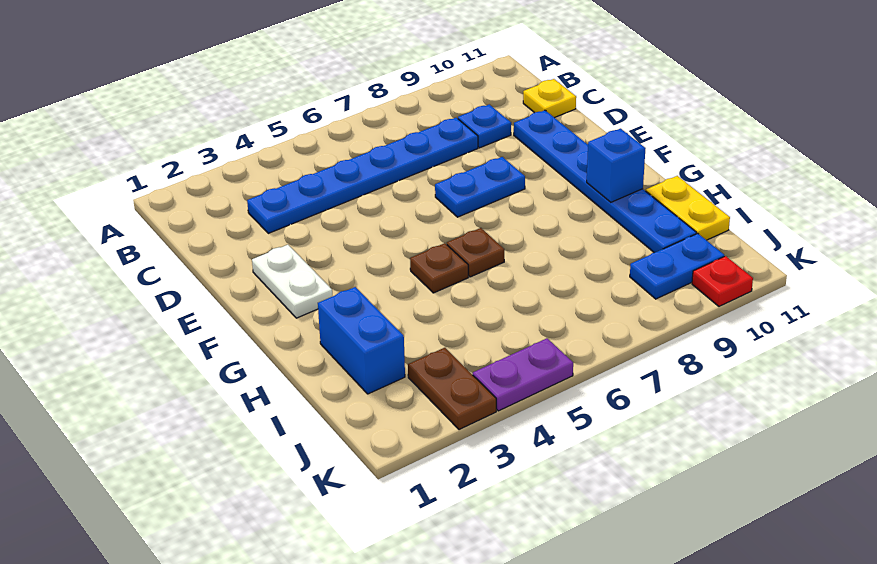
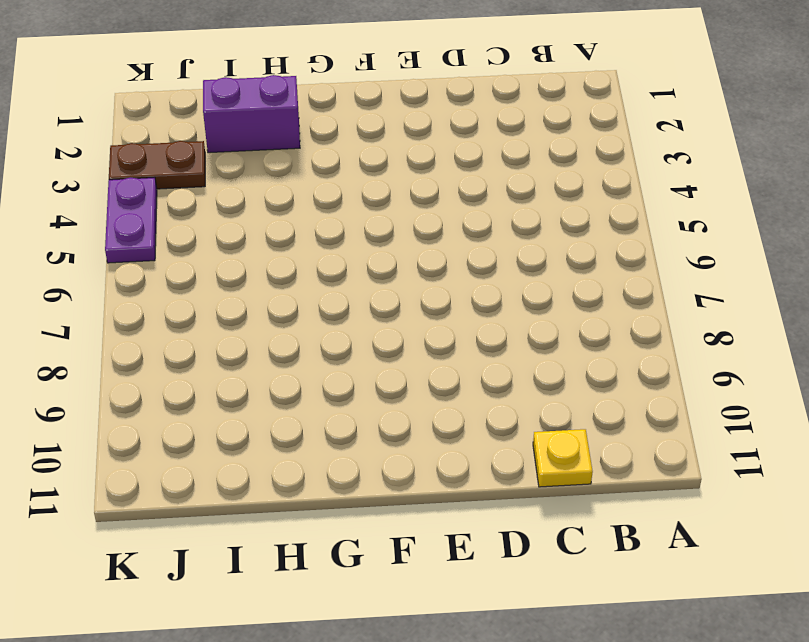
purple 1x2 brick [203,75,300,153] -> blue 1x2 brick [318,287,405,394]
none -> blue 1x6 plate [247,118,478,233]
none -> blue 1x1 plate [458,104,511,148]
none -> blue 1x6 plate [514,110,696,253]

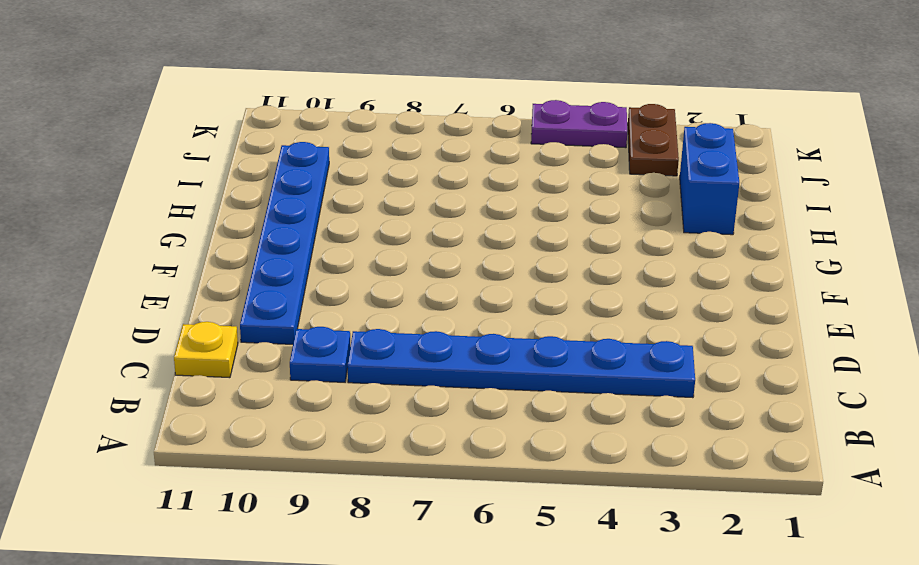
none -> white 1x2 plate [252,245,332,318]
none -> blue 1x2 plate [435,157,525,217]
none -> brown 1x1 plate [410,243,468,293]

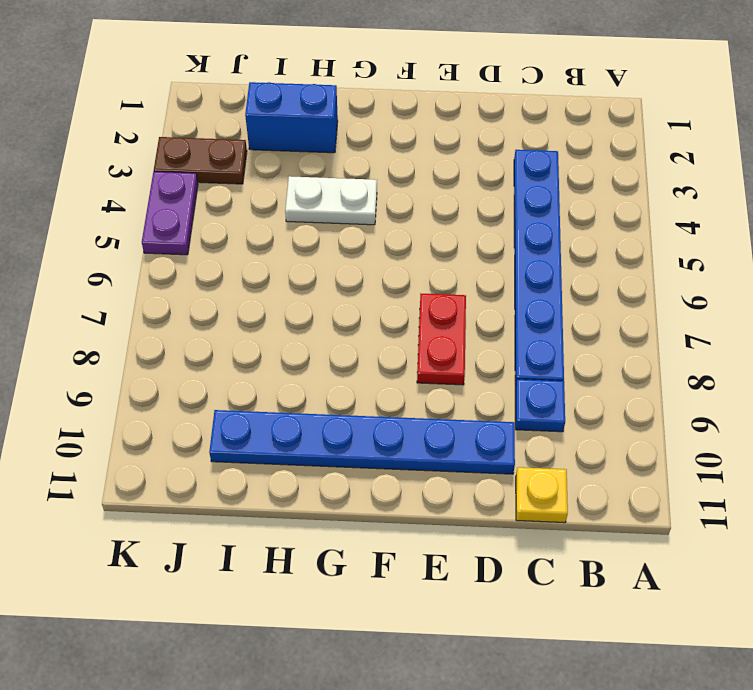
red 1x2 plate [417,294,466,385] -> blue 1x2 plate [435,157,525,217]
white 1x2 plate [285,176,377,225] -> white 1x2 plate moved to [252,245,332,318]
none -> brown 1x1 plate [410,243,468,293]
none -> brown 1x1 plate [447,228,504,277]
none -> yellow 1x2 plate [646,176,730,240]

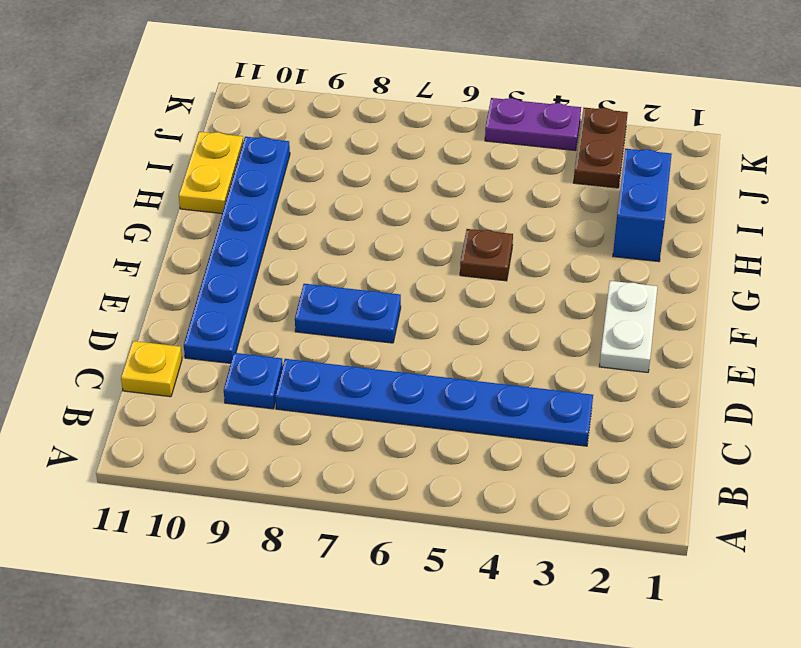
none -> brown 1x1 plate [447,228,504,277]
none -> blue 1x2 plate [630,233,724,299]
none -> red 1x1 plate [692,256,753,306]

